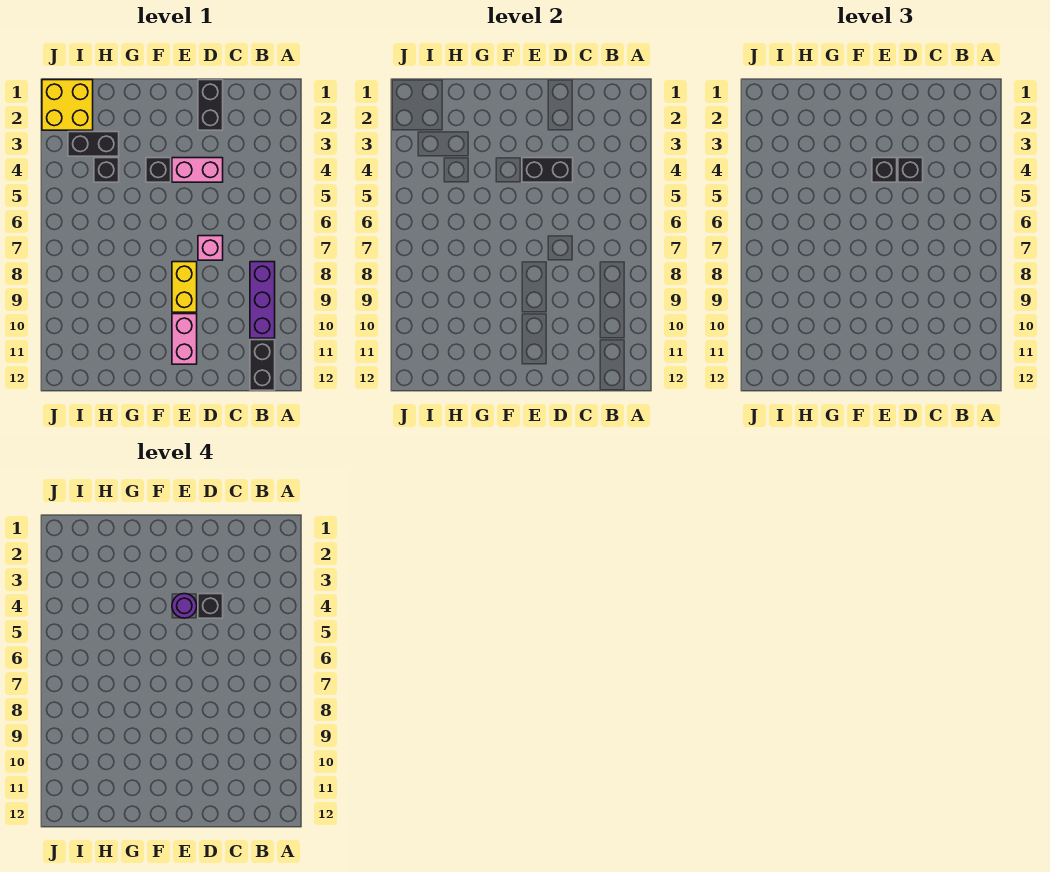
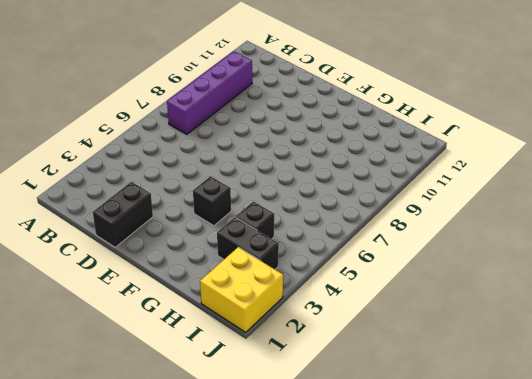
purple 1x4 brick [167,51,252,134] -> purple 1x3 brick [250,262,275,338]
none -> black 1x2 brick [250,340,275,390]
none -> pink 1x2 brick [172,158,223,182]
none -> pink 1x1 brick [198,236,223,260]

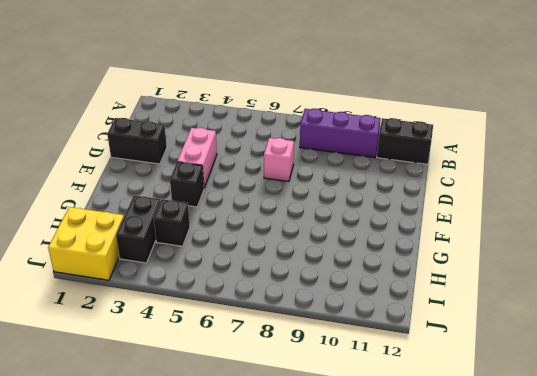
none -> yellow 1x2 brick [172,262,197,312]
none -> pink 1x2 brick [172,314,197,364]
none -> black 1x2 brick [522,158,573,182]

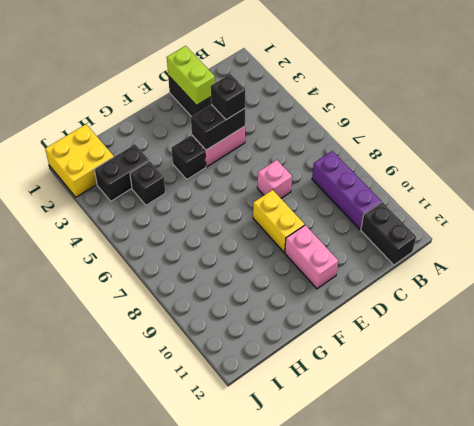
lime 1x2 brick [167,46,215,105] -> none
none -> black 1x1 brick [872,158,897,182]
none -> black 1x1 brick [198,594,223,618]
none -> purple 1x1 round brick [172,594,197,618]

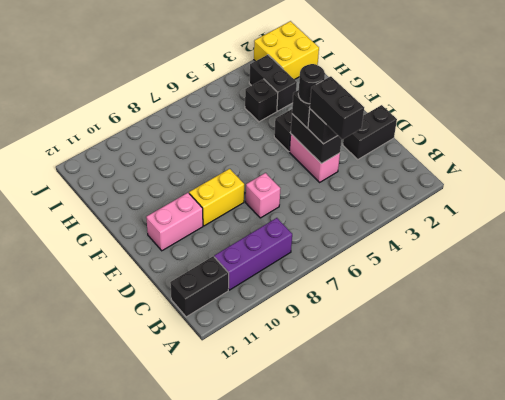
black 1x2 brick [310,76,364,139] -> black 1x1 brick [198,594,223,618]
black 1x1 round brick [298,64,325,104] -> purple 1x1 round brick [172,594,197,618]

